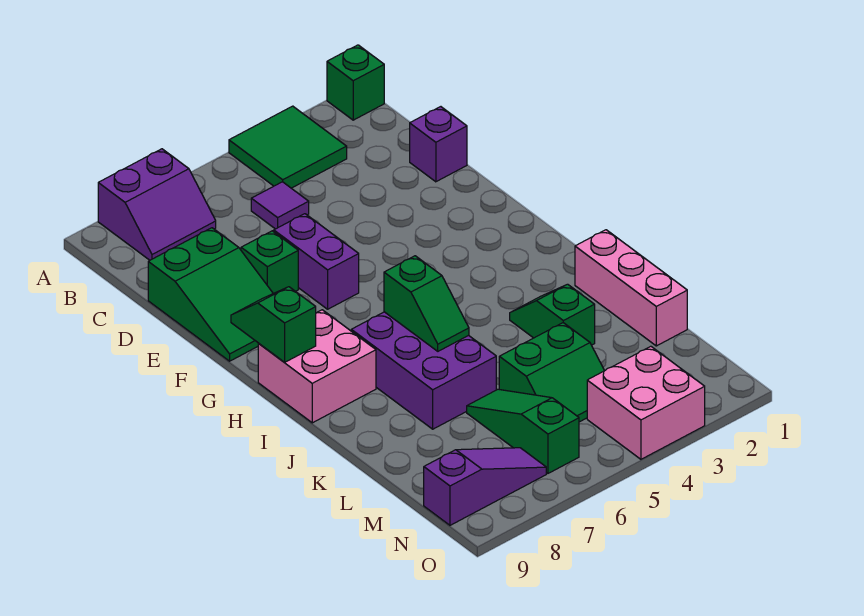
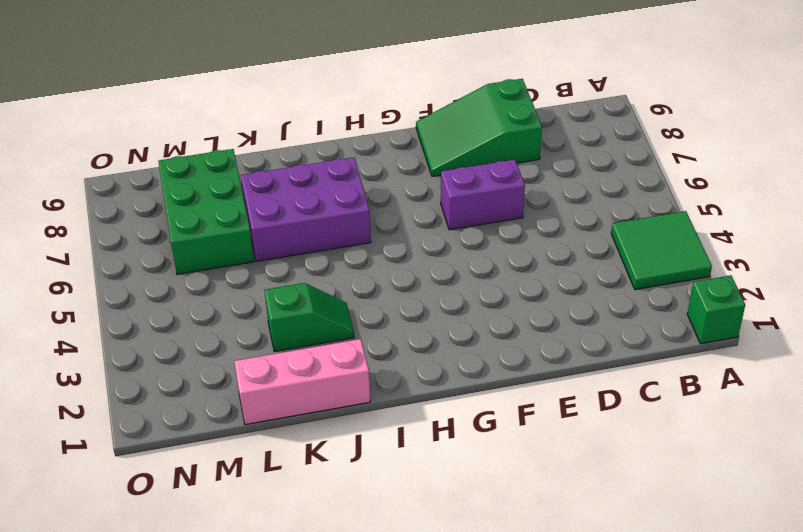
green 2x3 brick [158,149,254,274] -> green 1x3 slope [467,389,579,473]
none -> purple 2x2 slope [98,149,216,260]
none -> purple 1x1 tile [251,182,309,229]
none -> purple 1x1 brick [410,107,467,182]

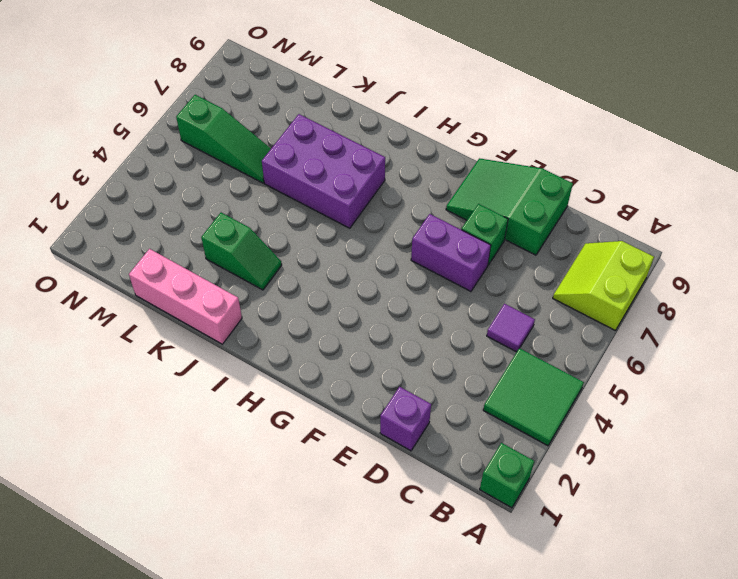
lime 2x2 slope [553,241,654,331] -> purple 2x2 slope [98,149,216,260]
none -> pink 2x2 brick [258,310,376,423]
none -> green 2x2 slope [499,323,604,422]
none -> pink 2x2 brick [587,346,705,459]

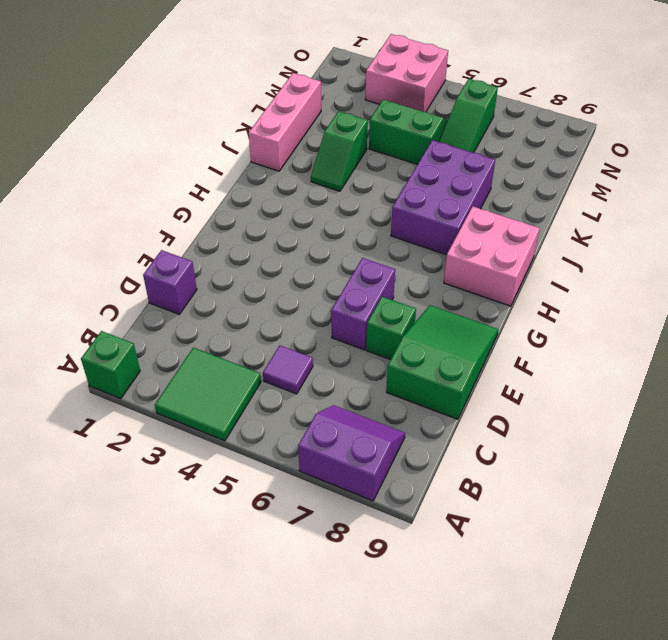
none -> purple 1x3 slope [424,448,546,525]
none -> green 1x2 slope [231,287,316,362]
none -> green 1x2 slope [384,256,469,351]

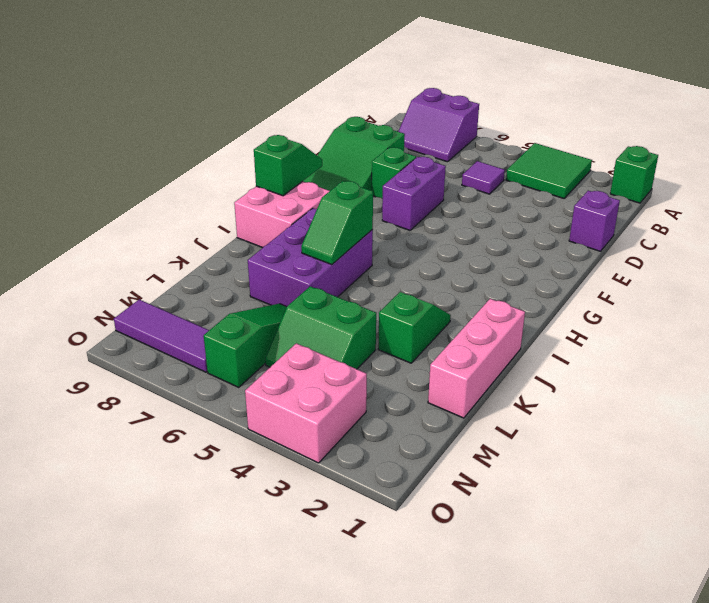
purple 1x3 tile [114,299,209,372] -> purple 1x3 slope [424,448,546,525]

